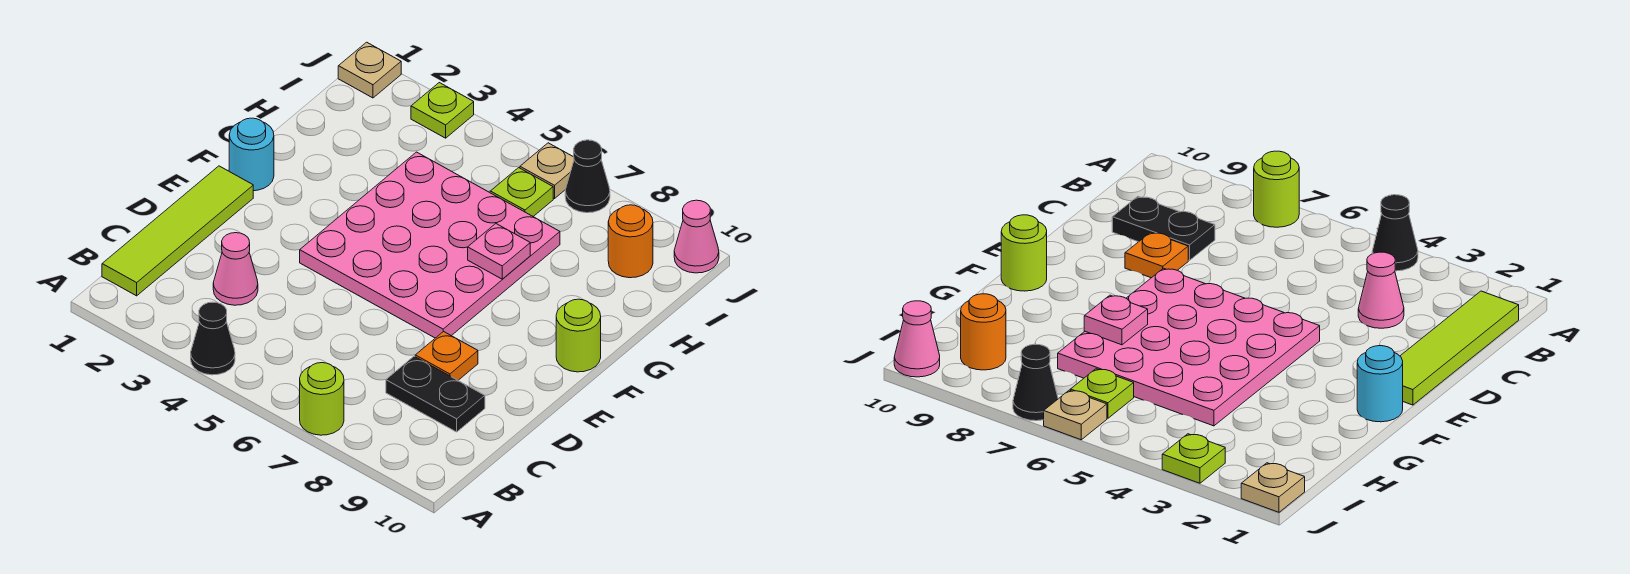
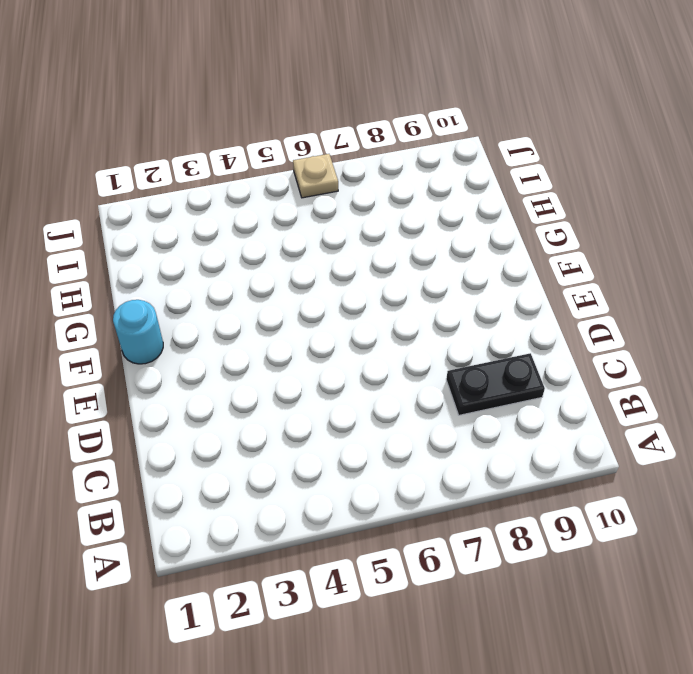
none -> black 1x1 cone [191,302,235,375]
none -> lime 1x1 round brick [300,363,344,435]
none -> lime 1x4 tile [102,166,253,296]

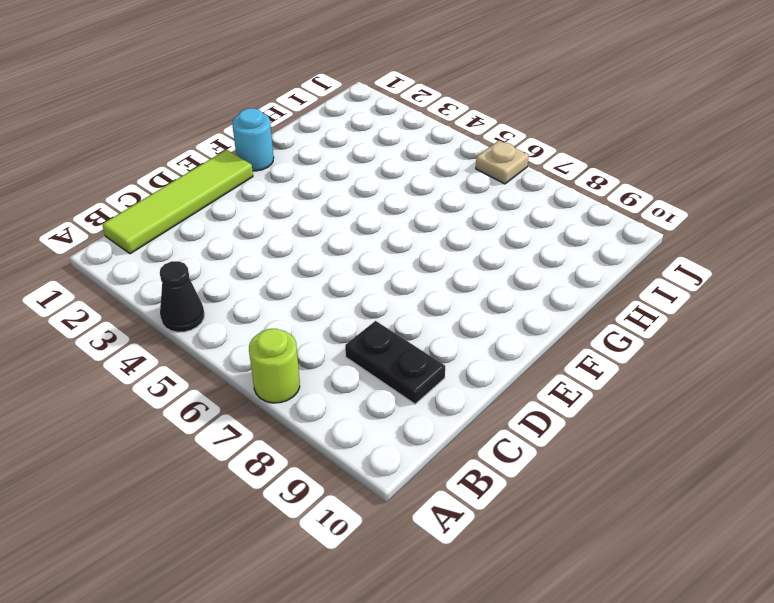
none -> pink 1x1 cone [213,233,258,305]
none -> orange 1x1 plate [415,331,478,380]
none -> pink 4x4 plate [300,152,560,338]

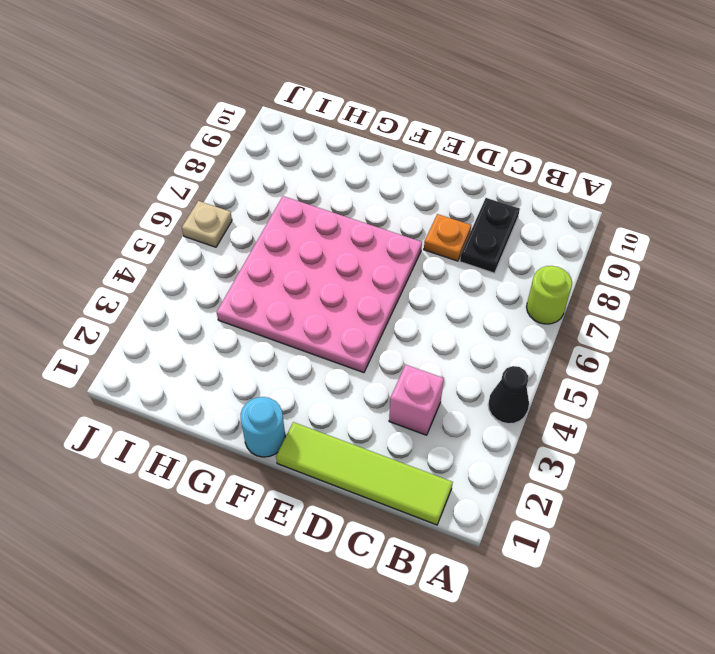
pink 1x1 brick [389,365,444,435] -> pink 1x1 cone [213,233,258,305]
none -> lime 1x1 round brick [556,299,601,372]
none -> lime 1x1 plate [490,168,553,216]
none -> orange 1x1 round brick [608,205,653,278]

